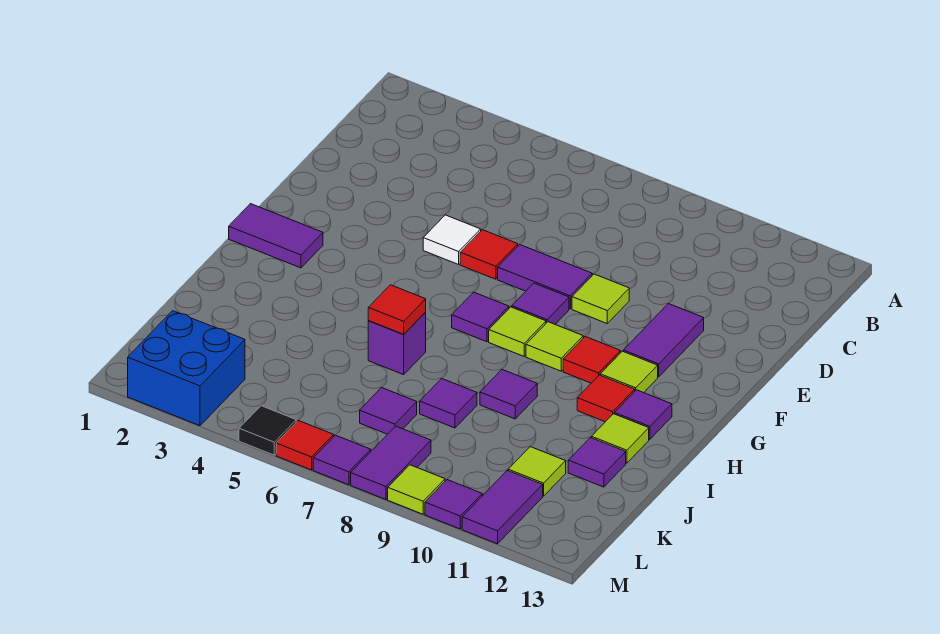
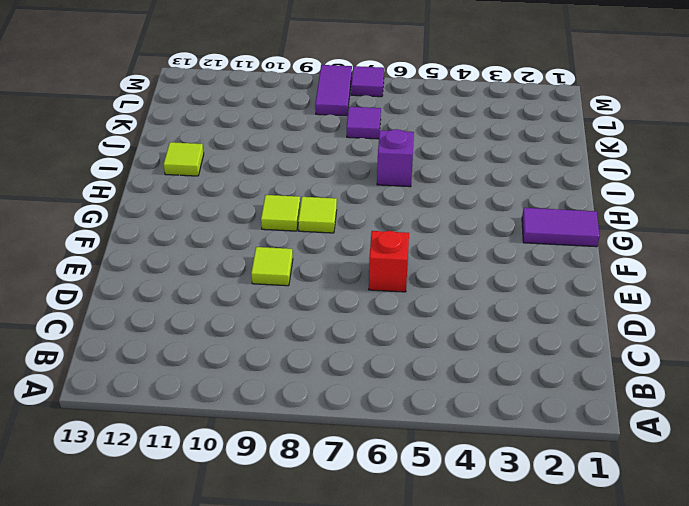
red 1x1 brick [369,231,409,292] -> red 1x1 tile [460,230,518,279]
none -> white 1x1 tile [423,215,481,264]
none -> purple 1x2 tile [498,245,592,309]
none -> purple 1x2 tile [623,304,704,377]
none -> purple 1x1 tile [512,283,569,324]

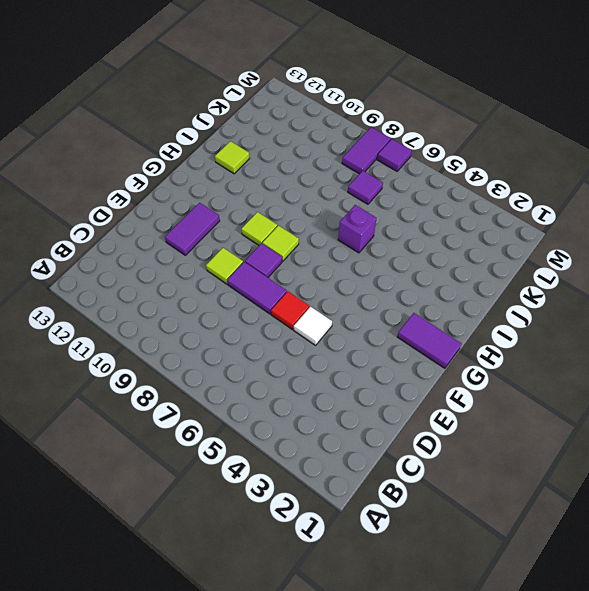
none -> purple 1x1 tile [452,292,509,342]
none -> red 1x1 tile [563,337,620,383]
none -> lime 1x1 tile [600,351,658,393]
none -> red 1x1 tile [577,375,635,422]

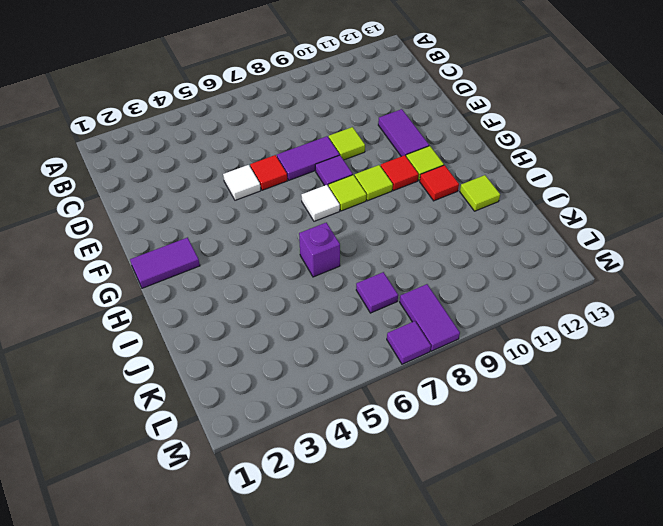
white 1x1 tile [301,185,340,221] -> purple 1x1 tile [452,292,509,342]
none -> purple 1x1 tile [615,390,672,439]
none -> purple 1x1 tile [480,370,537,419]
none -> purple 1x1 tile [420,379,477,428]
none -> purple 1x1 tile [568,438,626,487]

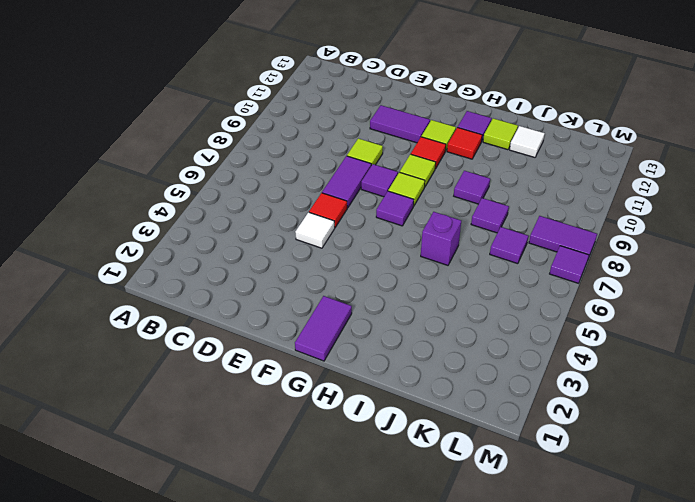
white 1x1 tile [510,126,545,157] -> purple 1x1 tile [568,438,626,487]
none -> lime 1x1 tile [508,447,566,496]
none -> blue 2x2 brick [128,311,245,426]
none -> purple 1x2 tile [462,471,543,544]
none -> black 1x1 tile [239,406,296,455]

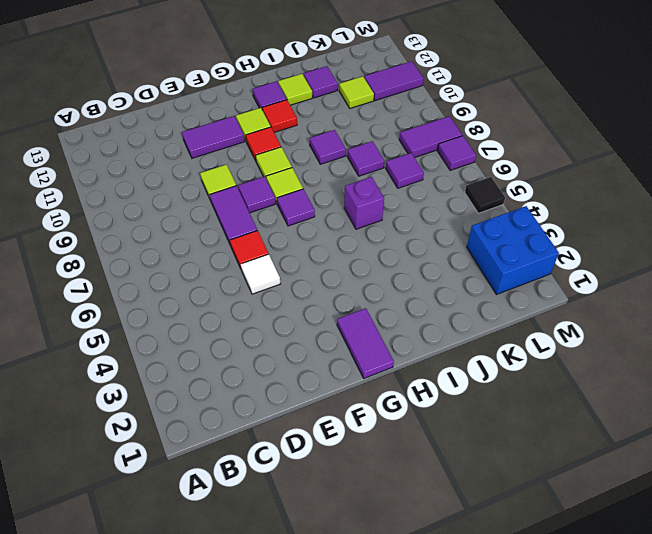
none -> red 1x1 tile [276,421,334,470]
none -> lime 1x1 tile [388,465,445,514]
none -> purple 1x1 tile [425,480,482,529]
none -> red 1x1 tile [368,285,426,334]

